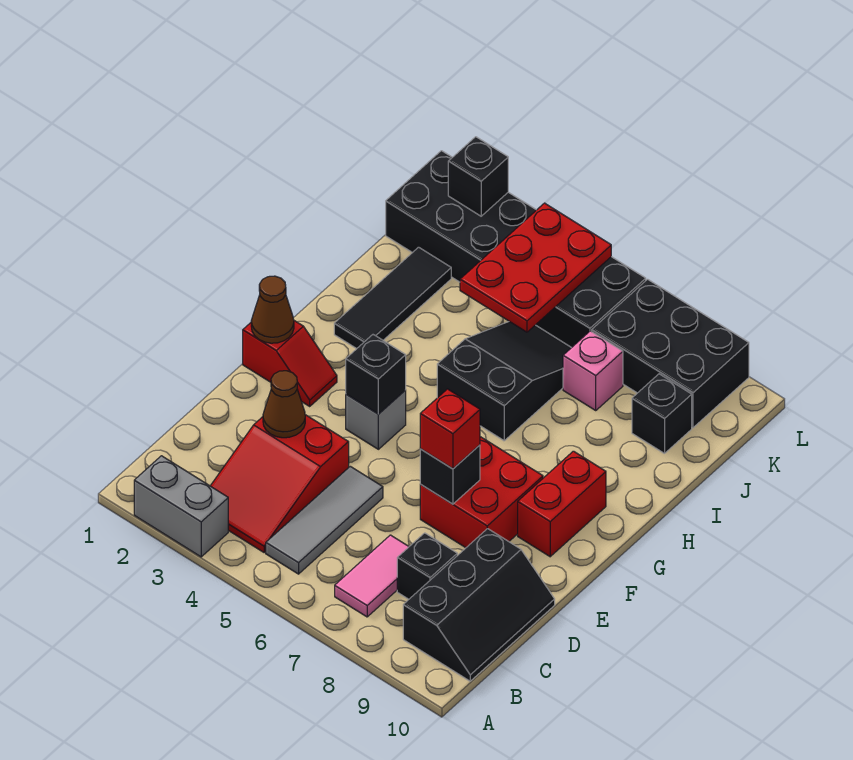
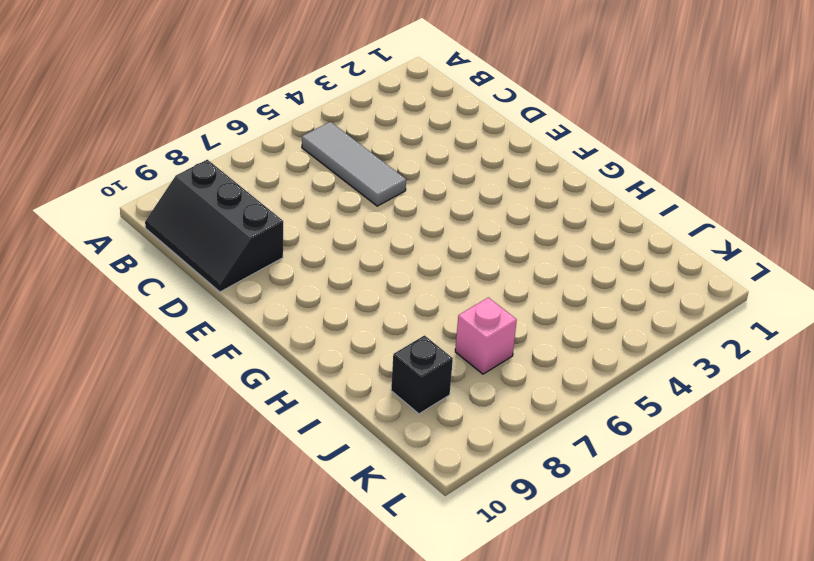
none -> grey 1x2 brick [134,456,228,557]
none -> red 2x3 slope [211,415,349,552]
none -> pink 1x2 tile [335,535,409,617]

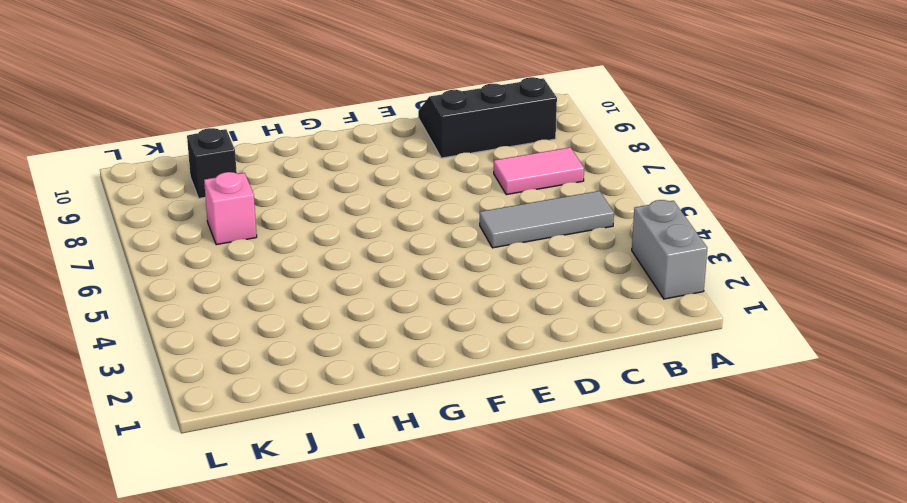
none -> red 2x3 slope [211,415,349,552]
none -> black 1x1 brick [397,533,457,599]
none -> red 2x2 brick [420,437,543,548]

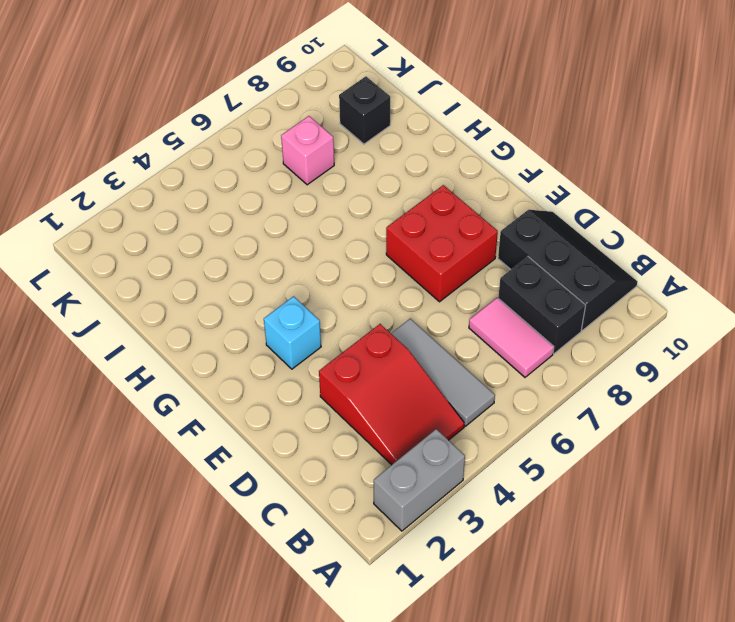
black 1x2 brick [498,257,586,354] -> black 1x1 brick [397,533,457,599]
cyan 1x1 brick [264,296,321,369] -> none
none -> red 1x2 slope [243,321,337,406]
none -> grey 1x1 brick [346,390,406,449]
none -> red 1x2 brick [518,451,606,557]

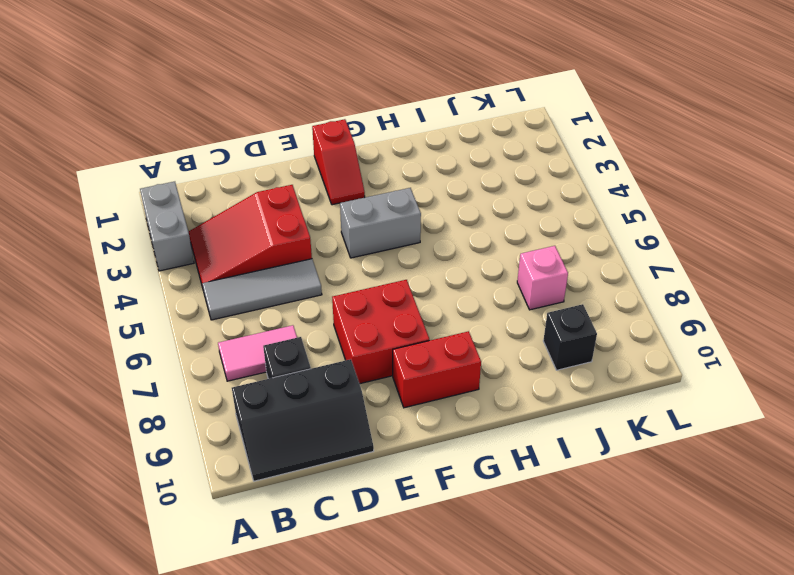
grey 1x2 brick [340,188,421,258] -> grey 1x1 brick [346,390,406,449]
none -> black 1x3 tile [334,247,451,349]
none -> black 2x3 slope [437,321,571,441]
none -> black 2x6 brick [386,151,646,348]

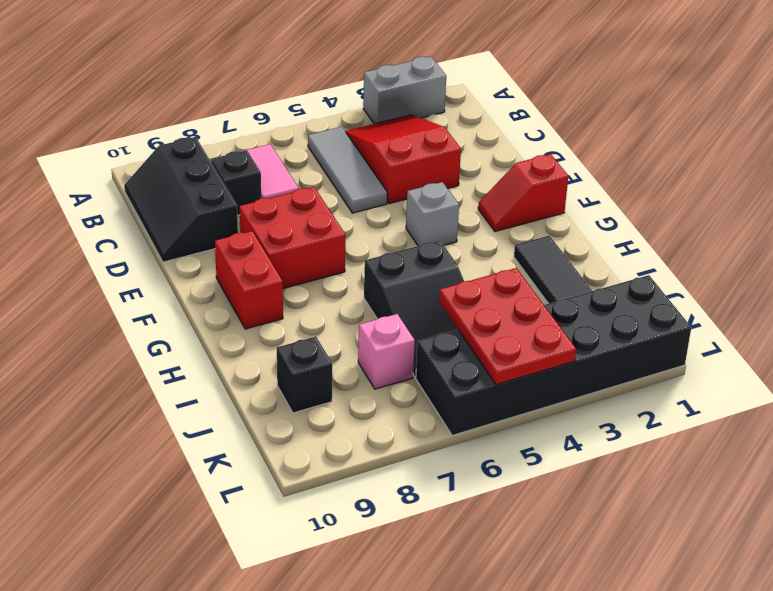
none -> black 2x3 brick [592,279,749,428]
none -> brown 1x1 cone [263,371,305,438]
none -> black 1x1 brick [420,445,480,504]

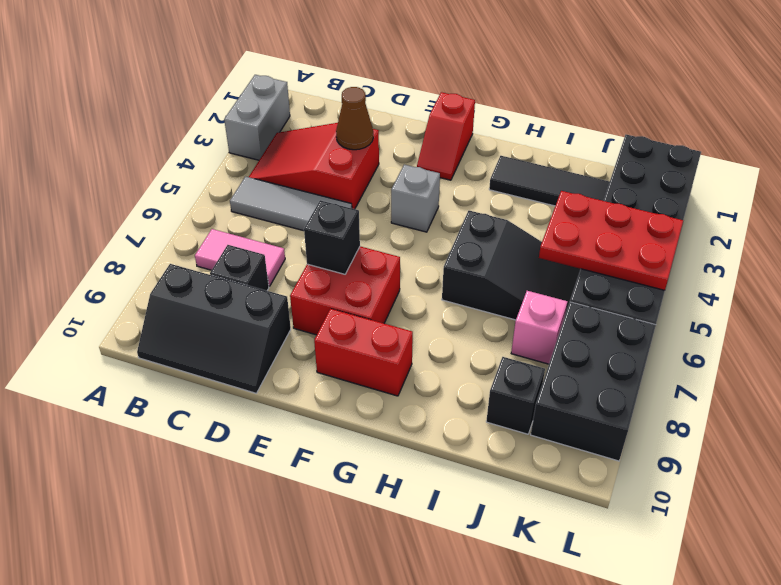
none -> brown 1x1 cone [251,276,294,343]
none -> black 1x1 brick [346,335,406,414]
none -> black 1x1 brick [448,137,508,216]

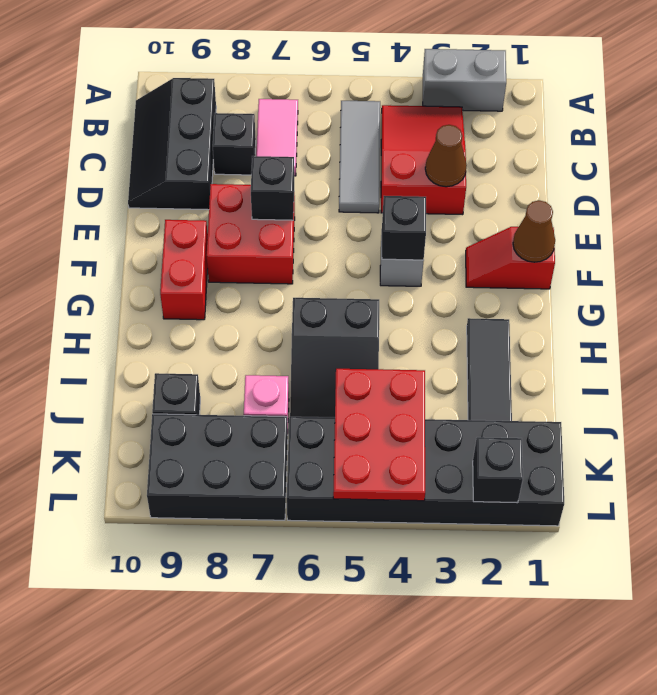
none -> red 1x1 brick [420,389,480,469]

